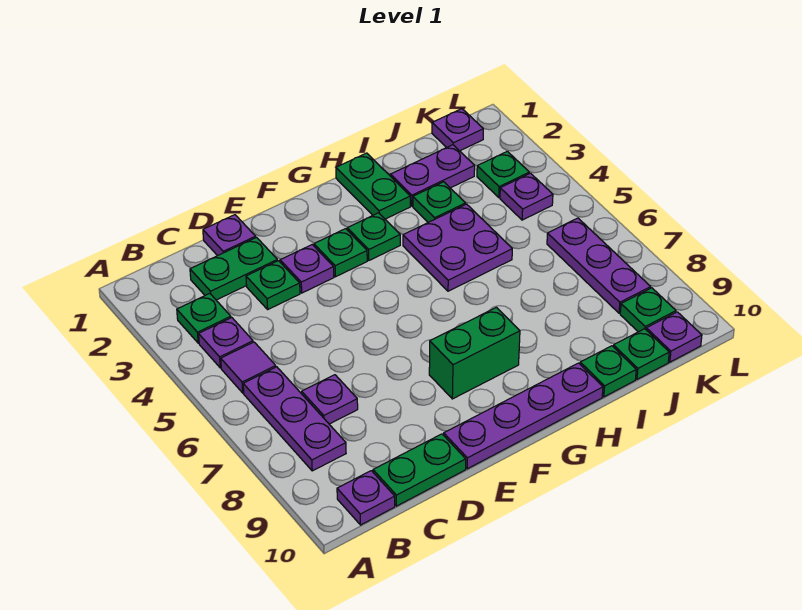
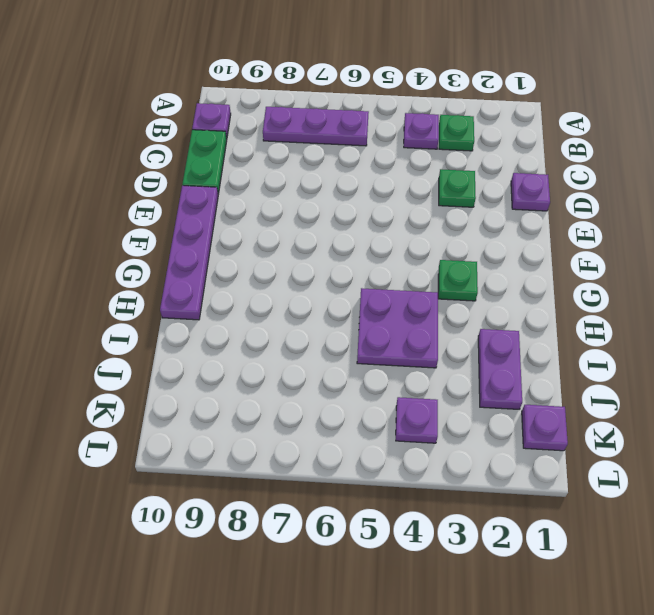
none -> purple 1x1 tile [221,342,276,393]
none -> green 1x2 plate [190,238,278,300]
none -> purple 1x1 plate [302,375,358,424]

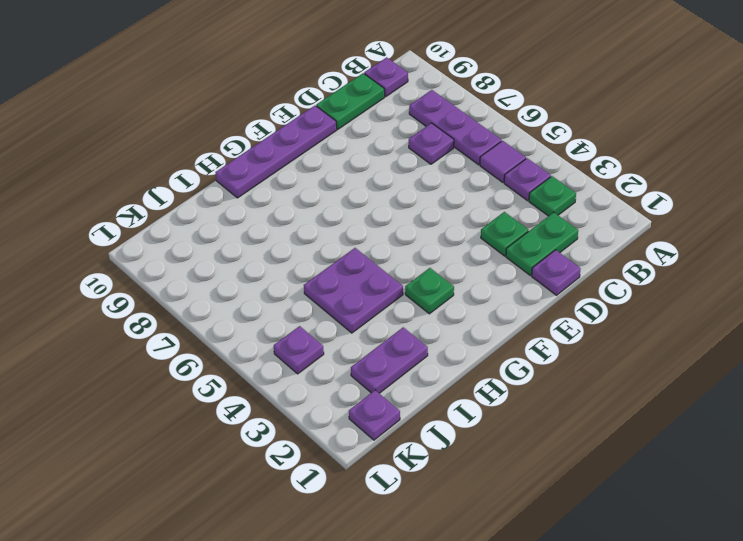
none -> purple 1x1 plate [280,245,334,293]
none -> green 1x1 plate [314,229,367,277]
none -> green 1x2 brick [429,307,520,399]

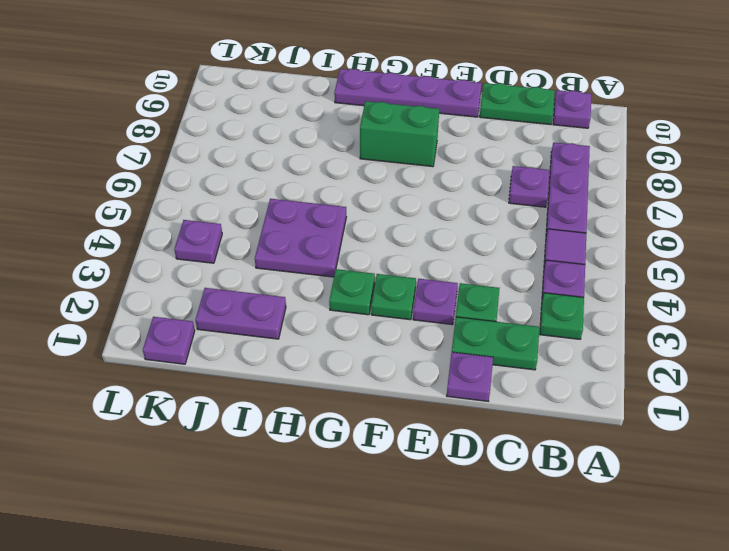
none -> green 1x2 plate [336,153,410,219]
none -> green 1x1 plate [413,182,466,222]
none -> green 1x1 plate [580,346,636,397]

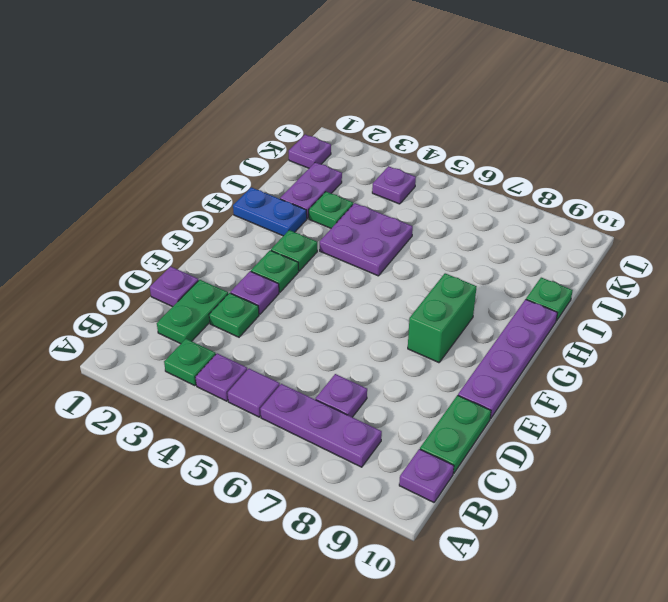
blue 1x2 plate [233,187,307,236] -> green 1x2 plate [336,153,410,219]
none -> green 1x1 plate [613,329,669,379]
none -> green 1x1 plate [477,151,529,198]
none -> purple 1x3 plate [547,218,651,313]

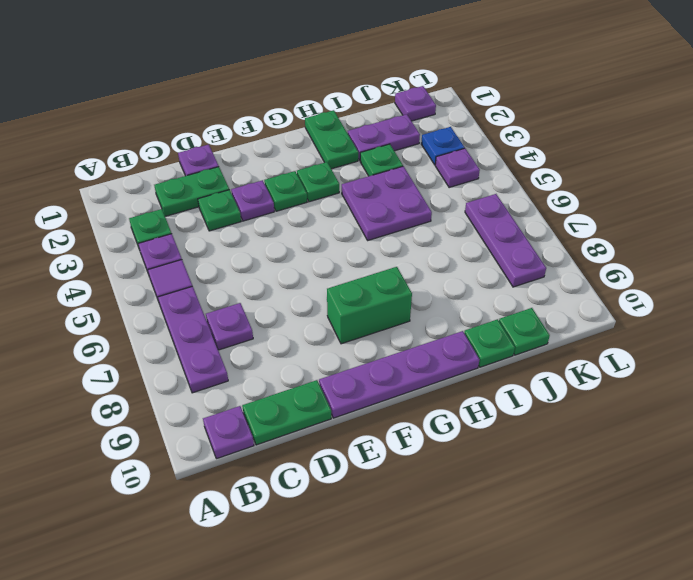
blue 1x1 plate [421,127,465,165] -> green 1x1 plate [477,151,529,198]
none -> green 1x1 plate [620,288,676,332]
none -> purple 1x1 plate [646,312,702,362]

